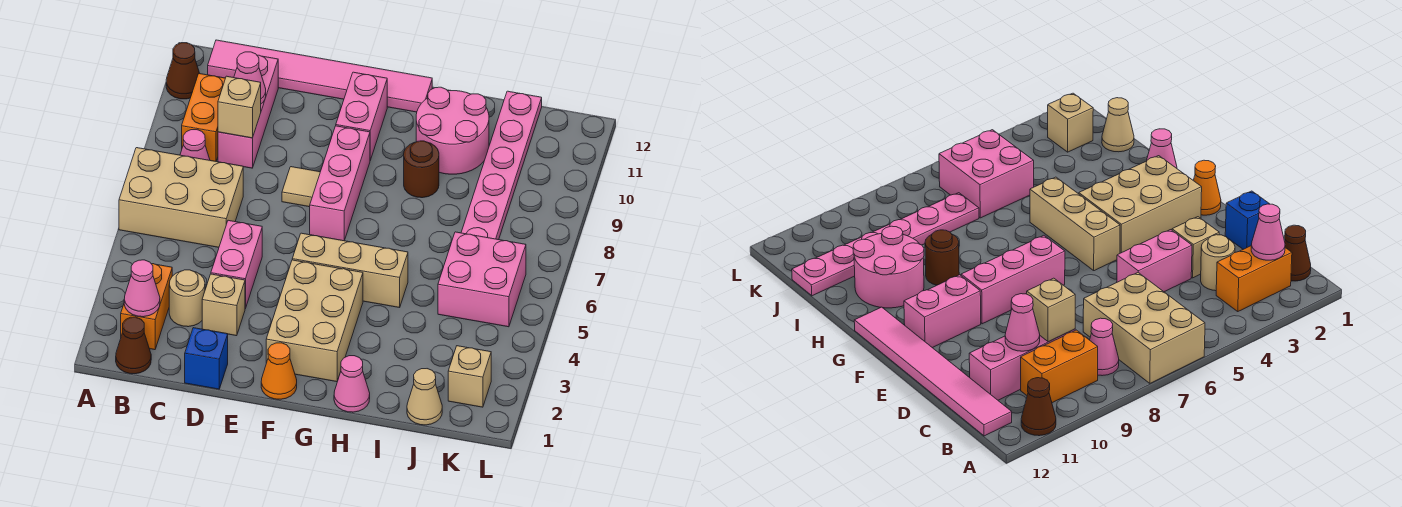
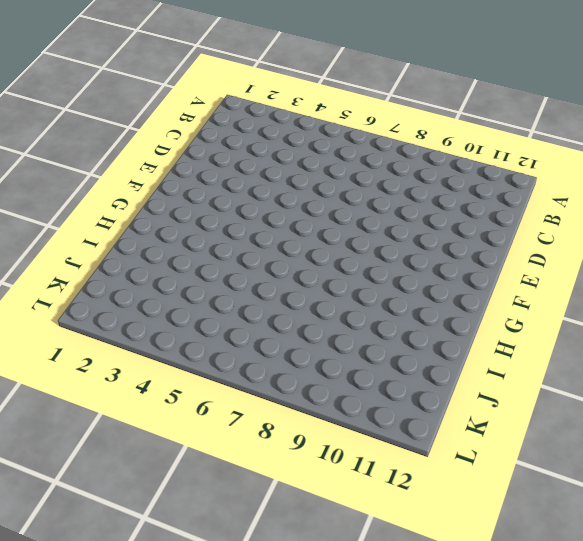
none -> tan 2x3 brick [119,148,243,247]
none -> brown 1x1 cone [166,43,200,99]
none -> brown 1x1 cone [116,317,151,374]

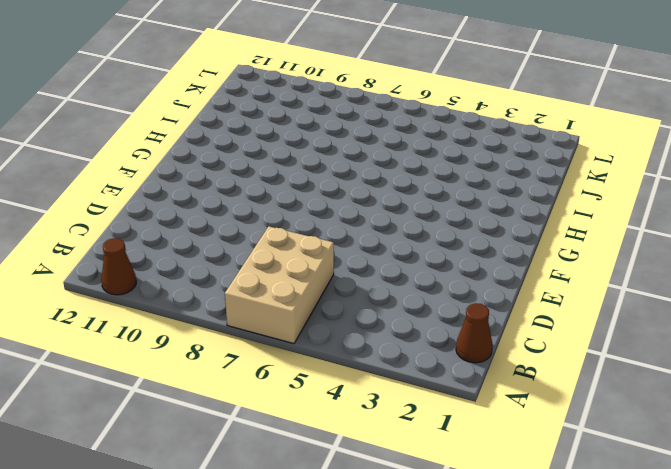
none -> orange 1x2 brick [121,264,172,350]
none -> pink 1x1 cone [180,130,210,160]
none -> orange 1x2 brick [182,74,225,161]

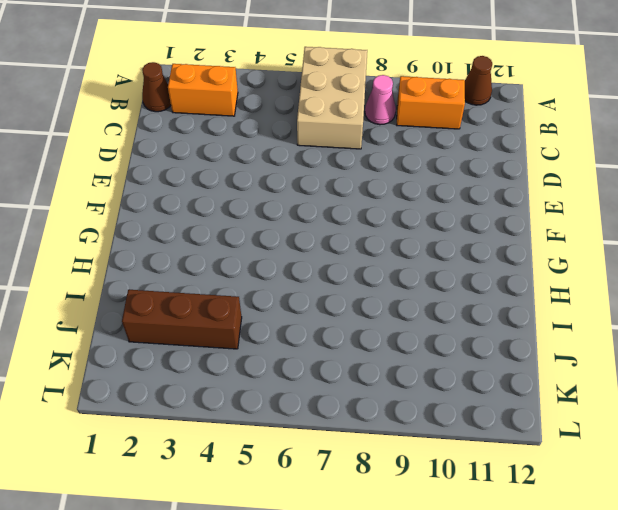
brown 1x3 brick [122,290,242,349] -> none
none -> pink 1x6 tile [208,40,432,112]
none -> tan 1x1 round brick [169,270,205,327]
none -> pink 1x3 brick [218,55,278,168]

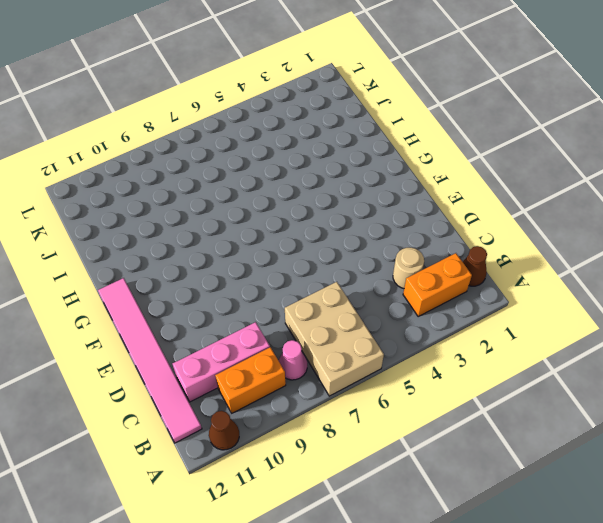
none -> blue 1x1 brick [185,328,228,389]
none -> tan 1x1 brick [202,274,245,336]
none -> pink 1x2 brick [211,220,262,309]

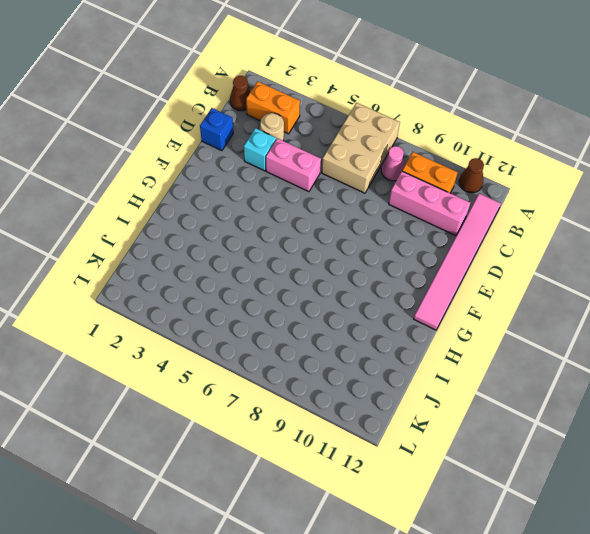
cyan 1x1 brick [244,128,276,171] -> tan 1x1 brick [202,274,245,336]
none -> tan 1x1 tile [282,167,320,207]
none -> orange 1x1 cone [261,343,297,399]
none -> tan 2x3 brick [266,260,363,382]

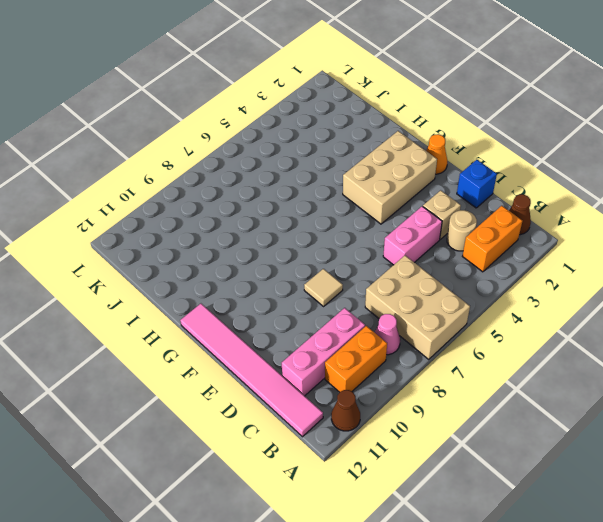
none -> tan 1x3 brick [292,233,408,308]
none -> pink 1x3 brick [310,126,370,241]
none -> pink 1x2 brick [336,72,387,160]

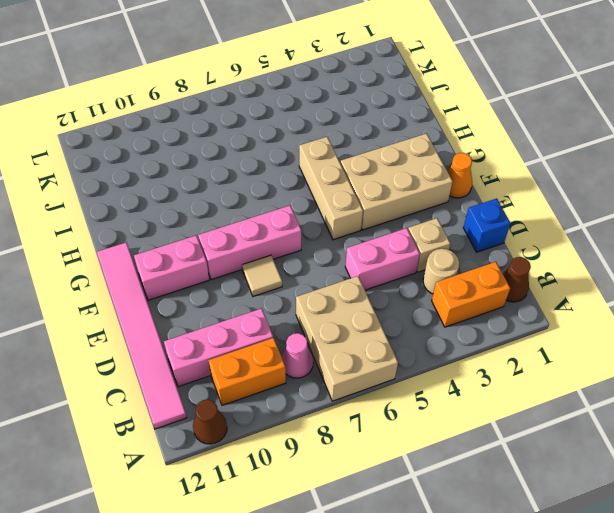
none -> pink 1x1 cone [334,356,370,412]
none -> brown 1x1 round brick [404,141,439,198]
none -> pink 2x2 round brick [416,87,489,174]

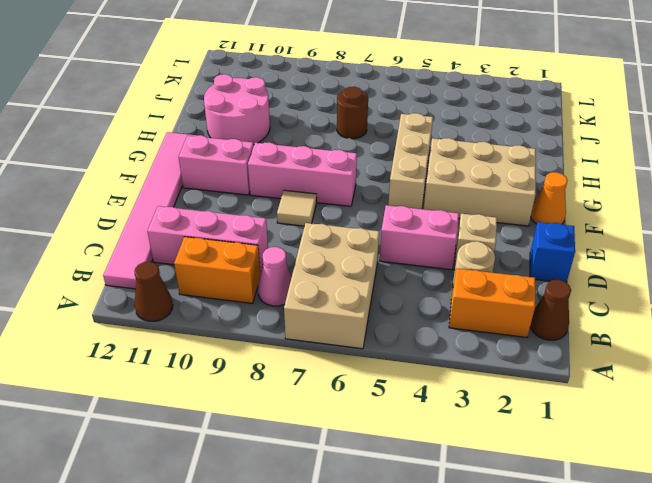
brown 1x1 round brick [337,86,368,139] -> brown 1x1 round brick moved to [404,141,439,198]
none -> pink 1x1 cone [334,356,370,412]
none -> tan 1x1 cone [407,369,442,425]
none -> pink 2x2 brick [438,232,526,327]

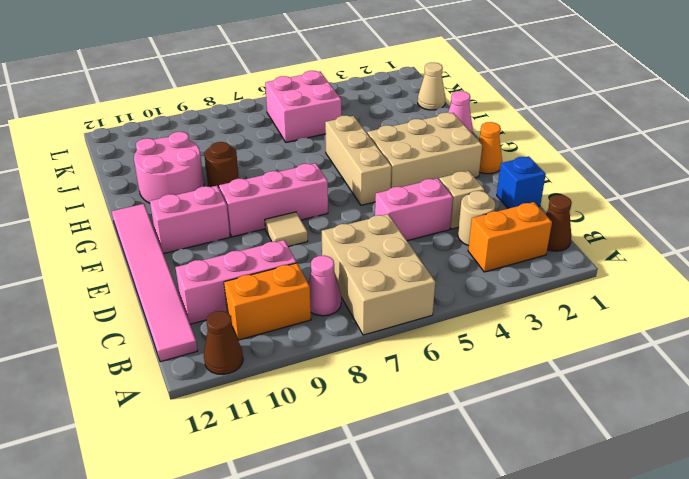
none -> pink 1x6 plate [461,91,542,240]
none -> tan 1x1 brick [448,346,491,407]
none -> pink 1x1 cone [124,260,160,317]

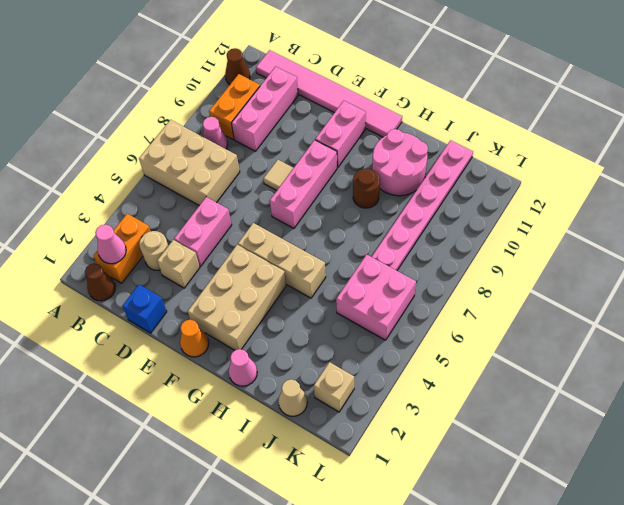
none -> tan 1x1 brick [218,76,261,138]
none -> pink 1x1 cone [234,52,266,104]

